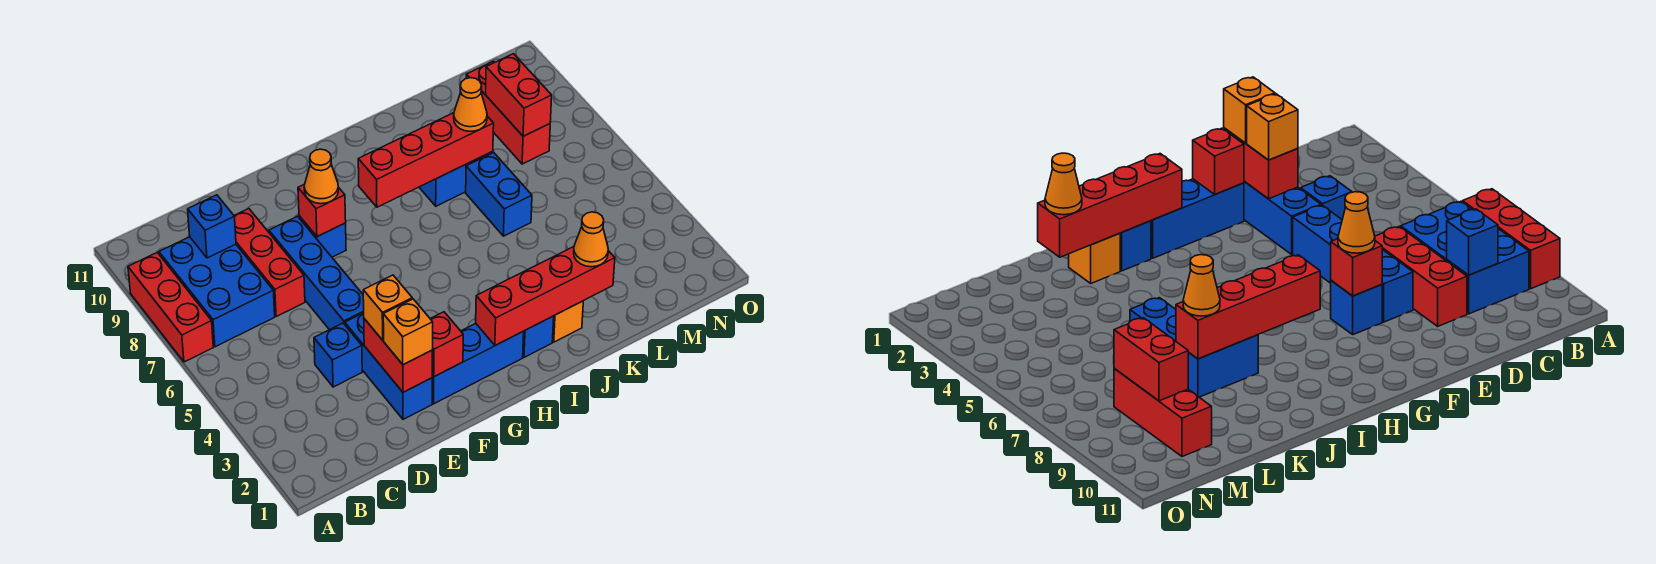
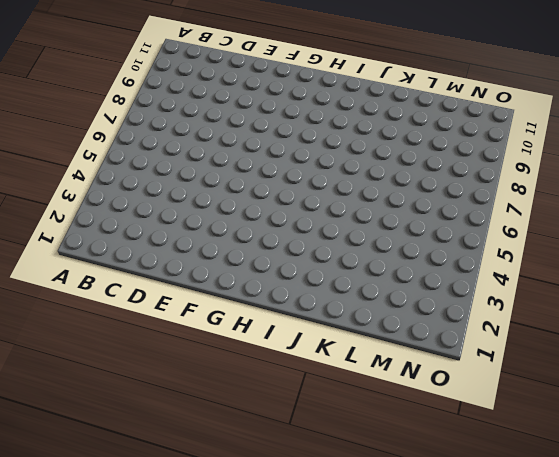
none -> red 1x3 brick [128,252,213,362]
none -> blue 2x3 brick [159,237,275,347]
none -> blue 1x1 brick [314,323,362,387]

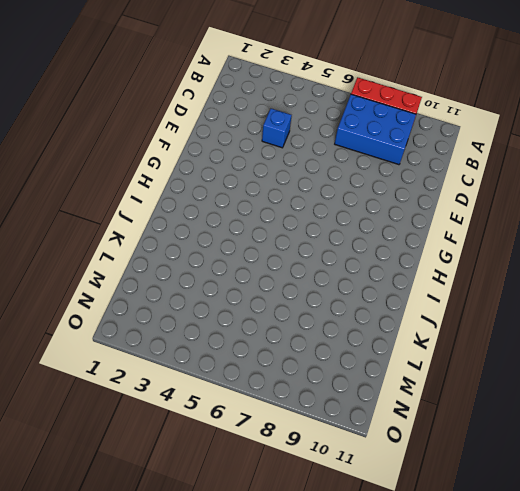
none -> red 1x3 brick [234,209,305,317]
none -> blue 1x3 brick [345,313,432,419]
none -> blue 1x4 brick [269,216,364,330]

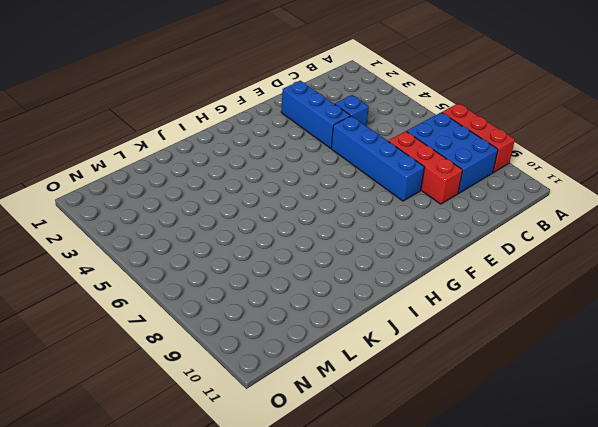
none -> blue 1x3 brick [432,323,524,404]
none -> blue 1x1 brick [299,216,346,257]
none -> blue 1x1 brick [523,316,554,357]

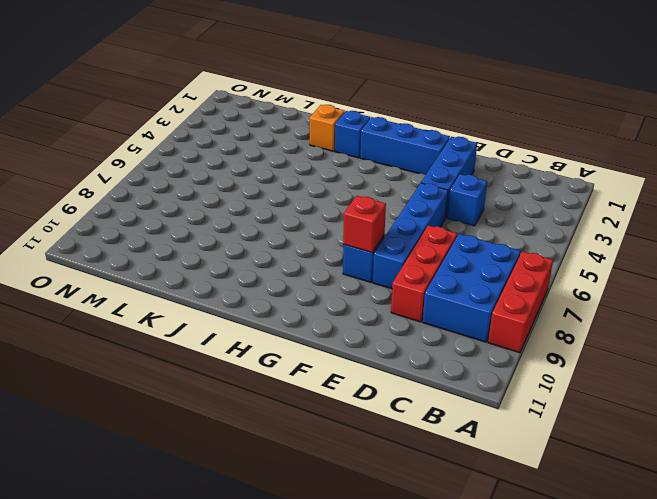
none -> blue 1x2 brick [419,151,493,206]
none -> blue 1x2 brick [466,153,532,236]
none -> red 1x3 brick [466,61,550,164]

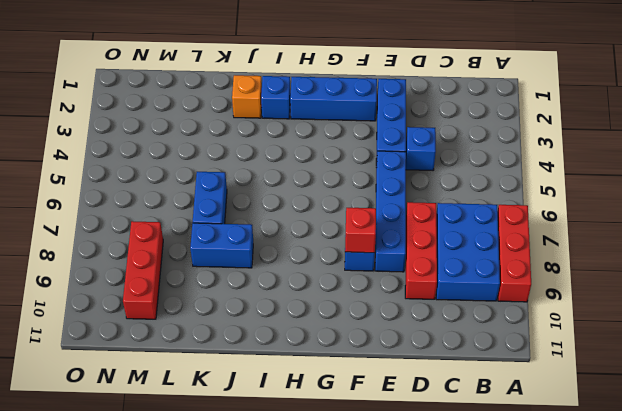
none -> blue 1x1 brick [188,195,236,258]
none -> red 1x2 brick [364,319,433,392]
none -> red 1x1 brick [430,312,463,377]

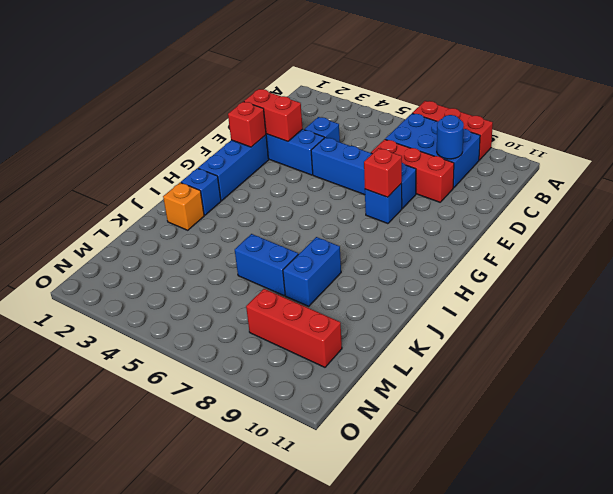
blue 1x1 round brick [437,115,464,159] -> blue 1x1 brick [188,195,236,258]
none -> red 1x4 brick [476,247,615,345]
none -> red 1x4 brick [358,113,494,207]
none -> red 1x2 brick [485,54,552,136]

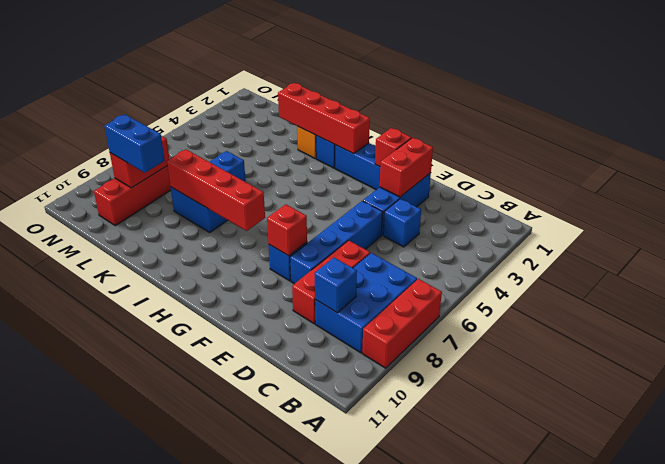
blue 1x2 brick [105,114,165,173] -> none
none -> orange 1x1 brick [383,299,433,365]
none -> orange 1x1 brick [363,275,412,340]
none -> orange 1x1 cone [304,149,338,204]

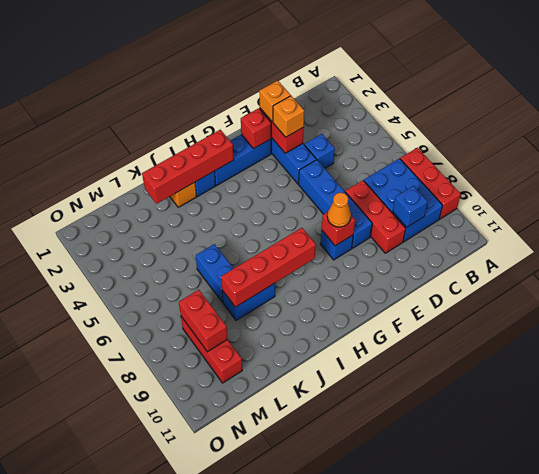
none -> orange 1x1 cone [574,212,608,267]
none -> orange 1x1 cone [454,78,487,131]

